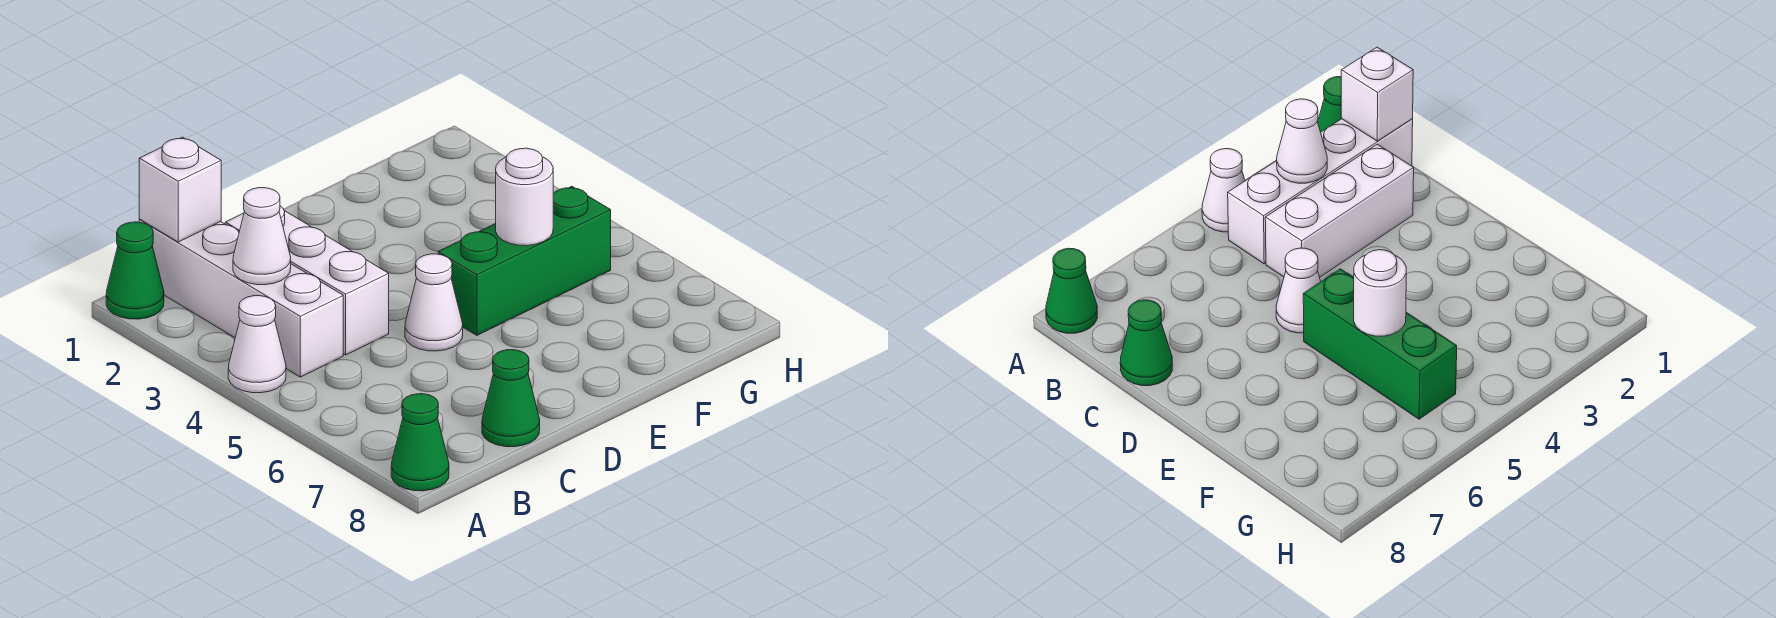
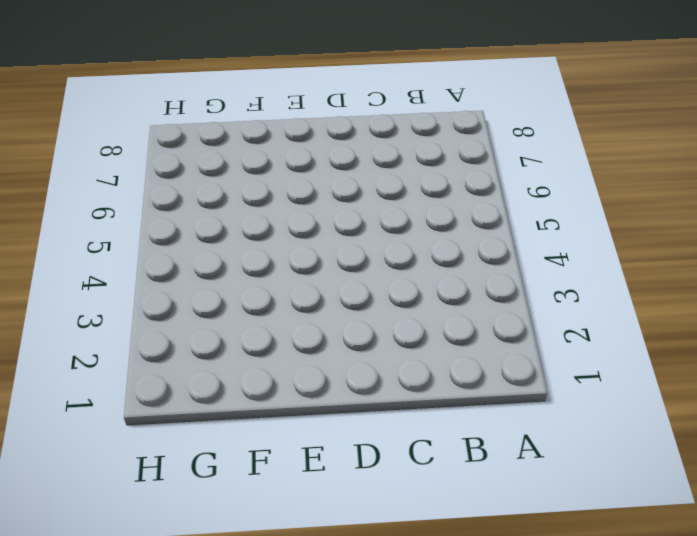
none -> green 1x1 cone [106,222,164,319]
none -> white 1x1 cone [228,296,286,393]

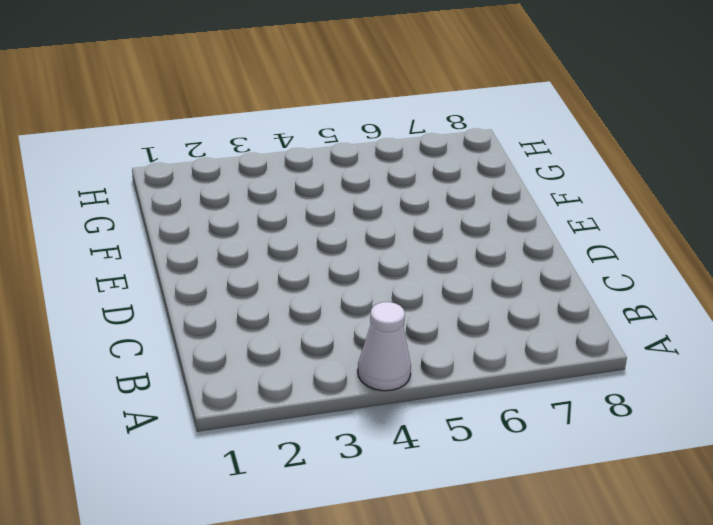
none -> green 1x1 cone [106,222,164,319]
none -> green 1x1 cone [391,394,449,491]

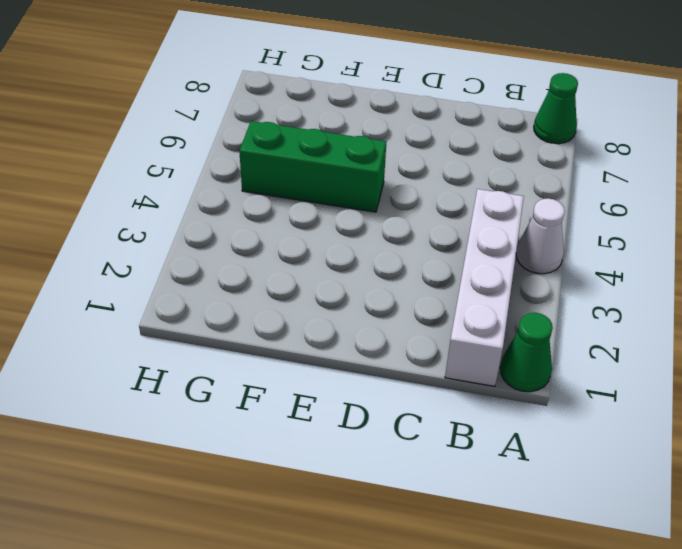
none -> white 1x3 brick [225,206,389,355]
none -> green 1x1 cone [482,350,540,447]

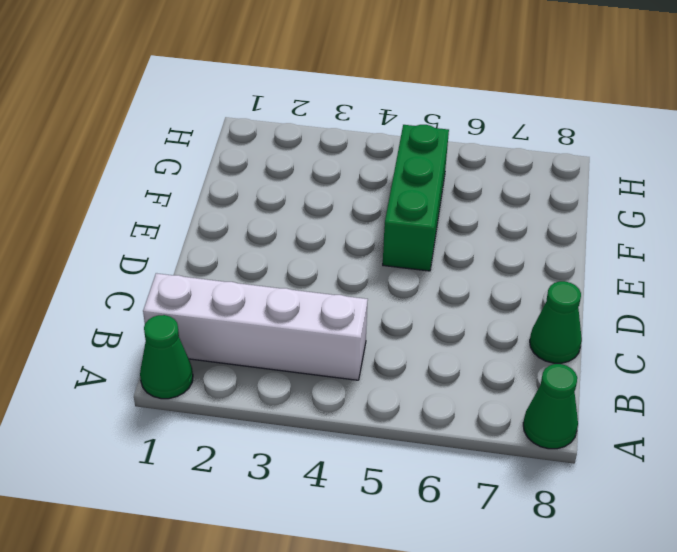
none -> white 1x1 cone [228,296,286,393]
none -> white 1x3 brick [225,206,389,355]

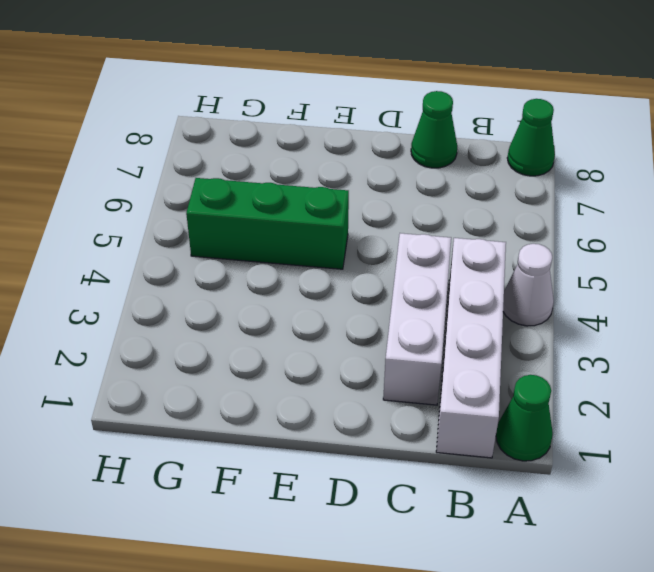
none -> white 1x1 cone [405,254,463,351]
none -> white 1x1 brick [139,137,221,242]

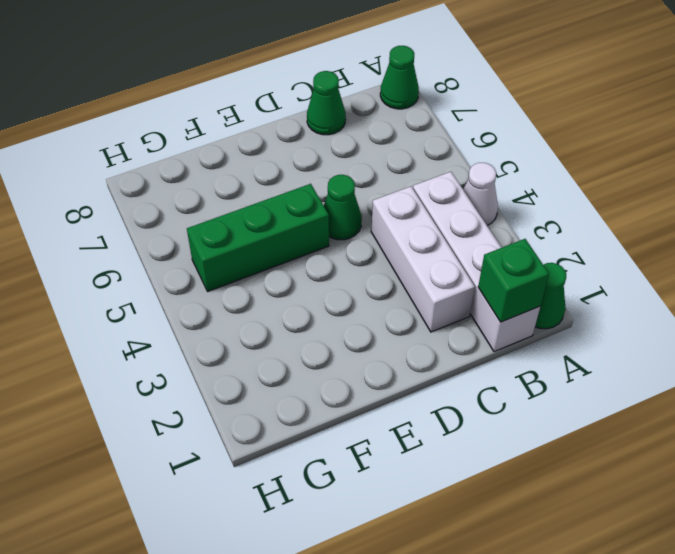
green 1x1 brick [478,239,549,322] -> white 1x1 brick [139,137,221,242]
green 1x1 cone [324,175,362,240] -> white 1x1 cone [405,254,463,351]
none -> white 1x1 cone [233,188,291,285]
none -> white 1x1 round brick [496,148,553,246]

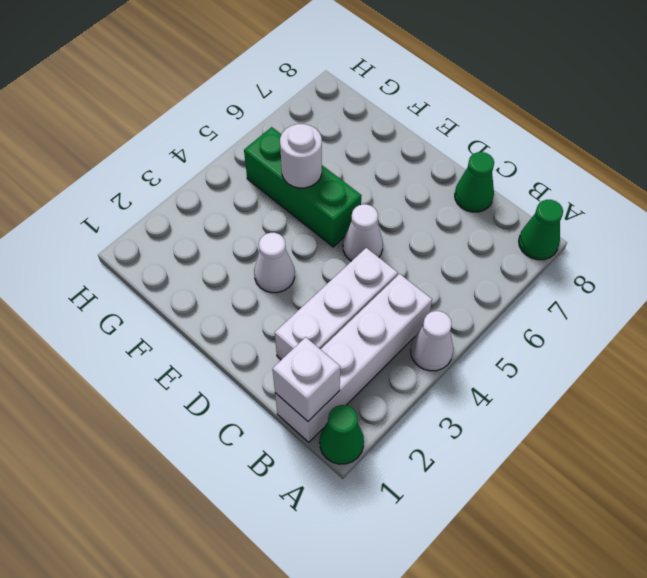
white 1x1 cone [254,233,295,293] -> white 1x1 cone moved to [233,188,291,285]

